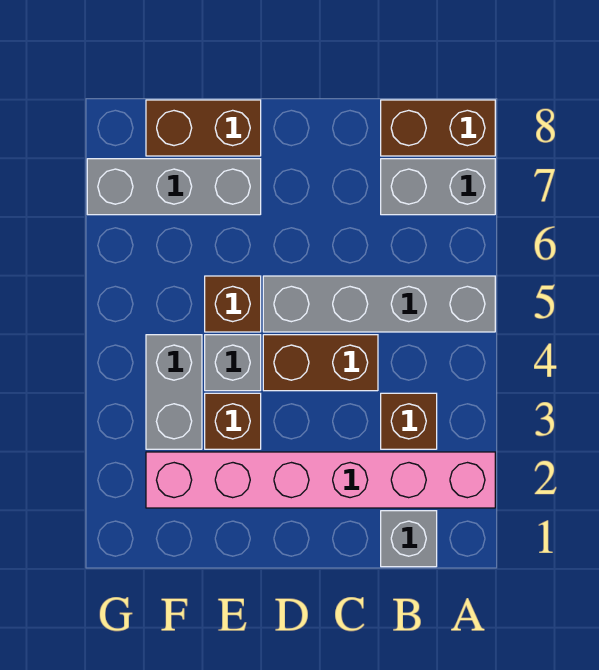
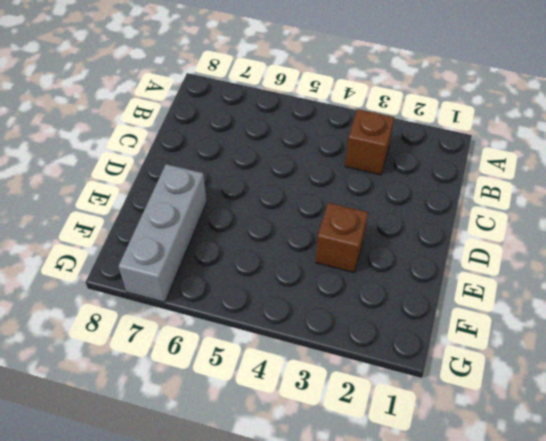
none -> pink 1x6 brick [146,452,495,508]
none -> grey 1x4 brick [263,276,495,332]
none -> grey 1x2 brick [381,159,495,215]

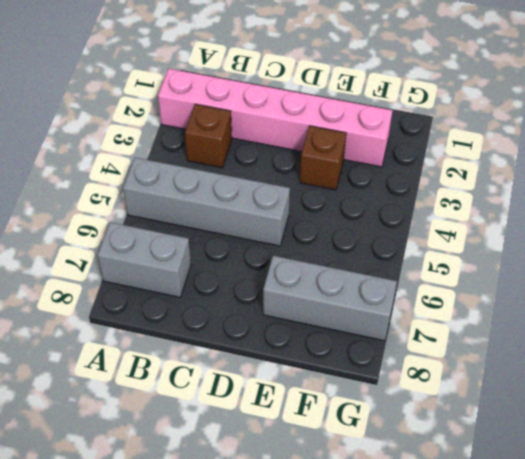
none -> brown 1x2 brick [381,100,495,156]
none -> grey 1x1 brick [381,511,437,567]
none -> brown 1x2 brick [263,335,378,391]

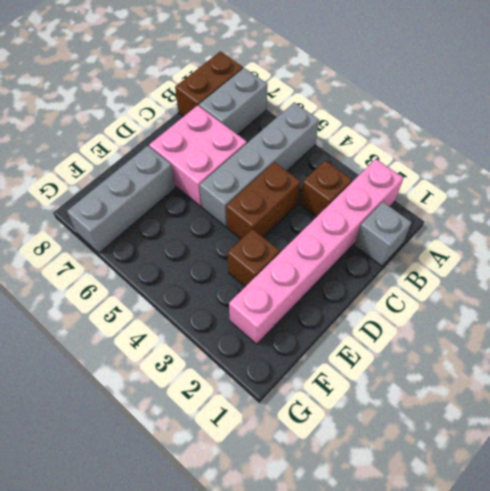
pink 2x2 brick [149,105,247,206] -> none
none -> grey 1x1 brick [205,335,261,391]
none -> brown 1x1 brick [205,276,261,332]
none -> brown 1x2 brick [146,100,261,156]

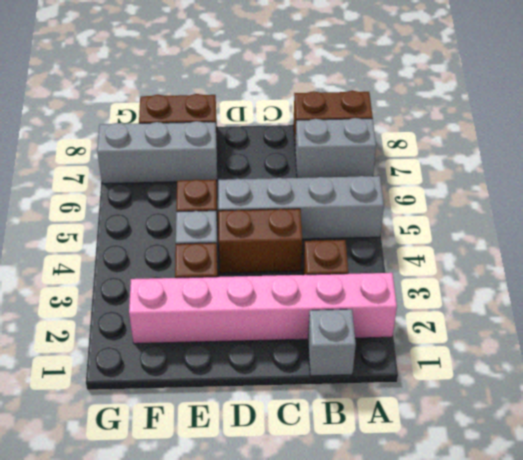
none -> grey 1x2 brick [146,335,202,449]

